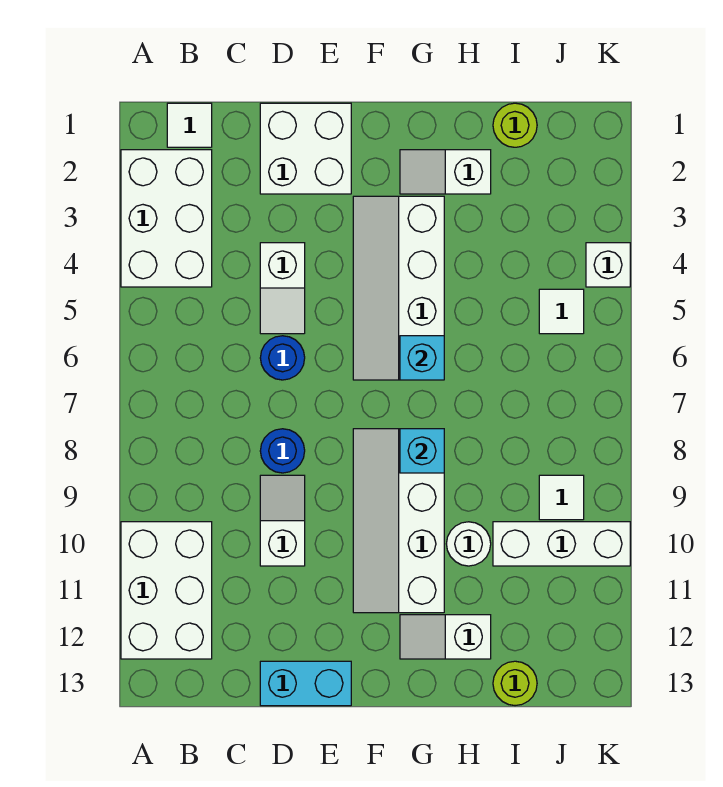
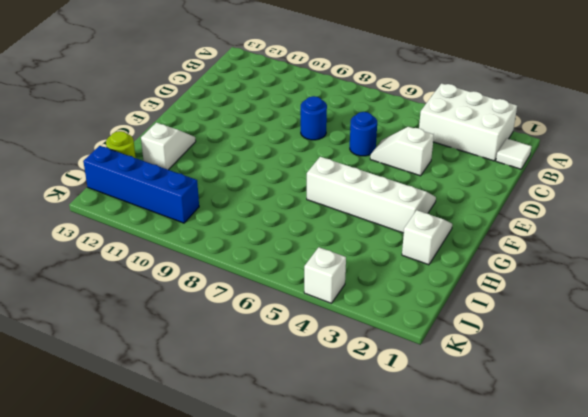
blue 1x4 brick [83,146,199,223] -> white 1x3 brick [493,522,630,566]
none -> white 2x3 brick [121,522,212,659]
none -> white 2x2 brick [260,103,351,194]
none -> white 1x2 slope [260,475,305,566]

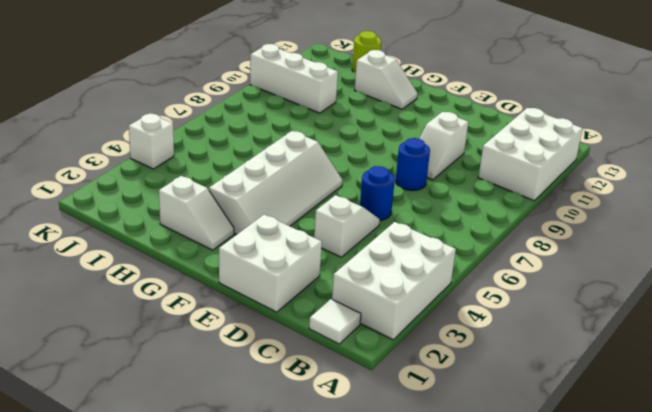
none -> cyan 1x2 brick [260,661,351,706]
none -> white 2x4 slope [353,429,444,613]
none -> white 1x1 round brick [446,522,491,566]

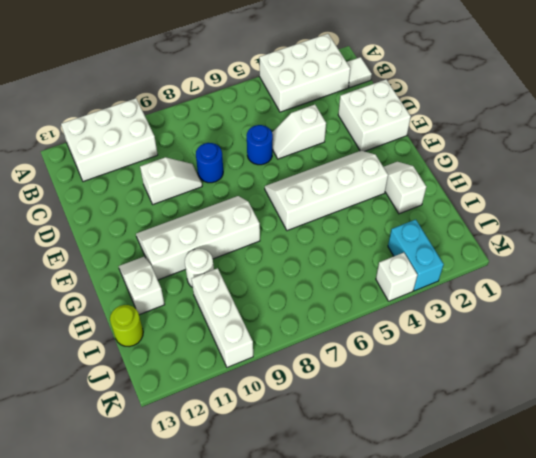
cyan 1x2 brick [388,220,444,291] -> cyan 1x2 brick moved to [260,661,351,706]
none -> lime 1x1 round brick [493,103,537,147]
none -> white 1x1 tile [539,289,584,334]
none -> white 1x1 tile [539,475,584,520]

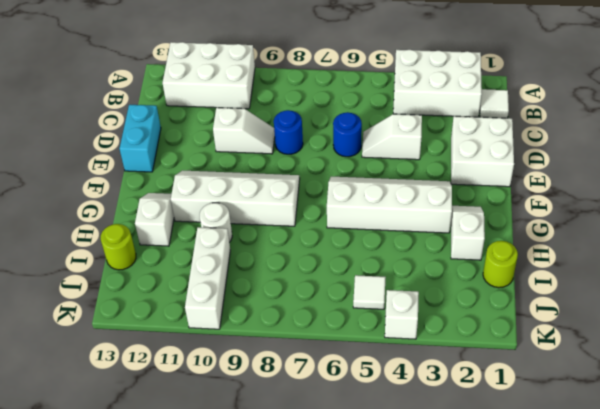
none -> white 1x1 tile [539,475,584,520]
none -> cyan 1x1 brick [400,336,444,380]
none -> cyan 1x1 brick [400,429,444,473]

